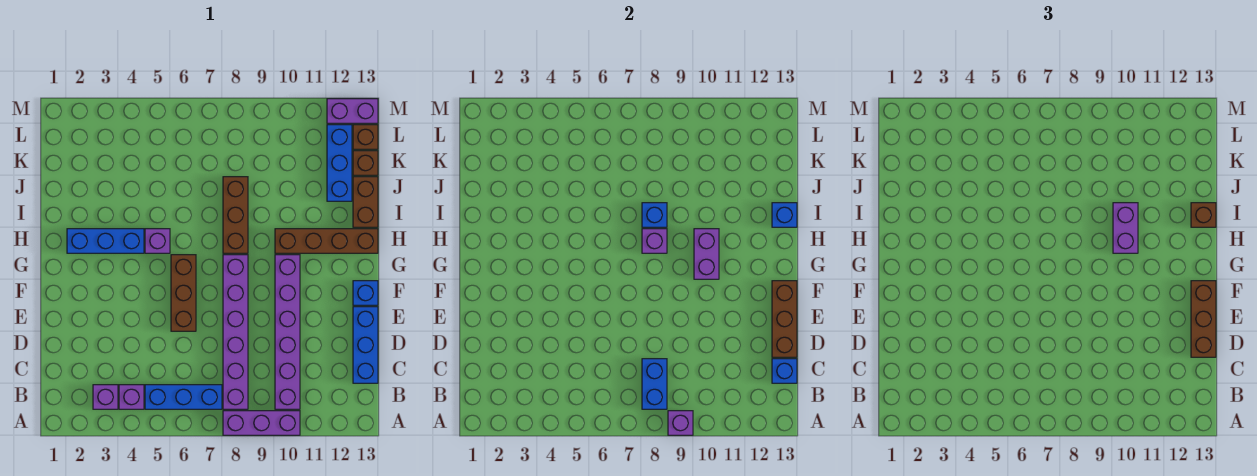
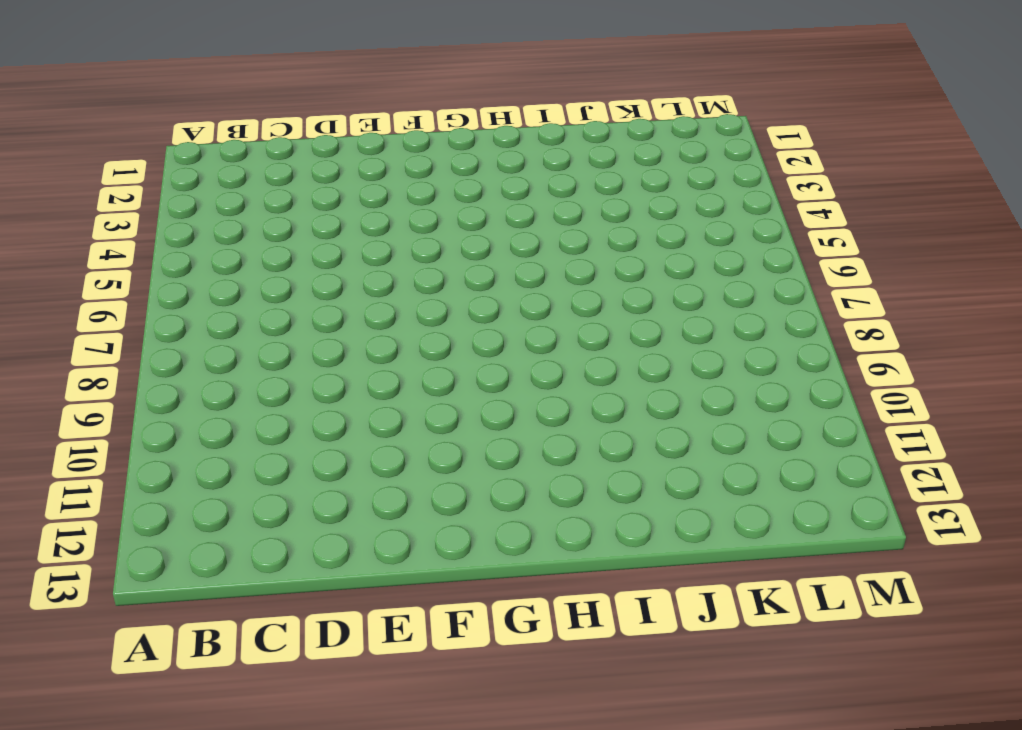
none -> purple 1x3 brick [223,411,300,435]
none -> purple 1x1 brick [93,385,118,409]
none -> purple 1x1 brick [119,385,144,409]

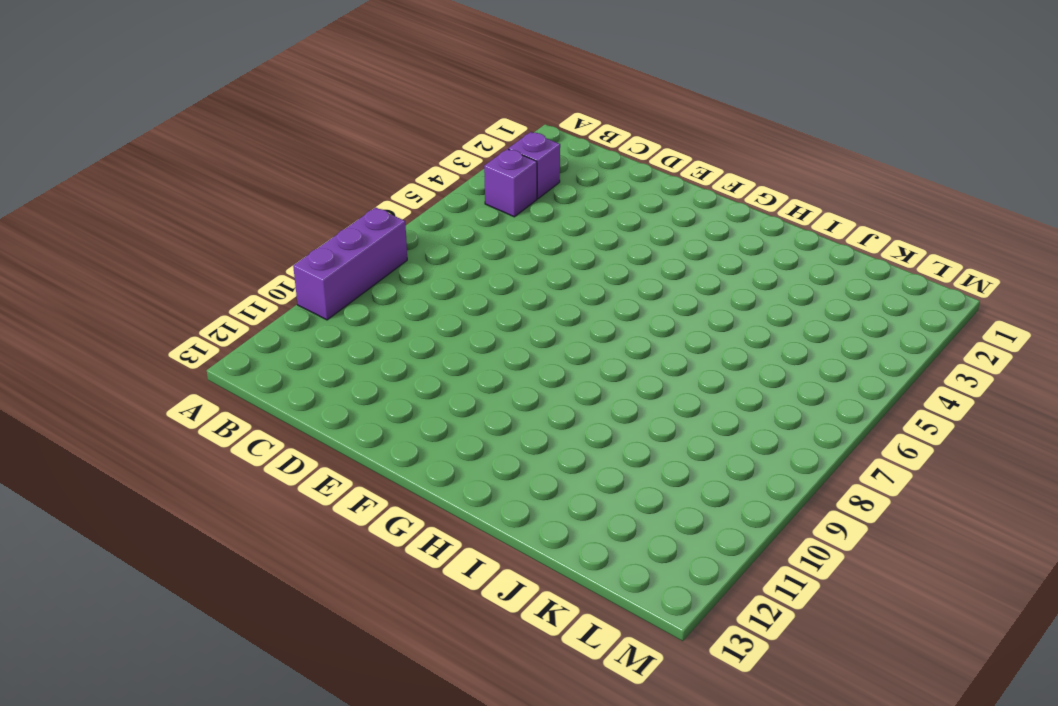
none -> blue 1x3 brick [145,385,222,409]
none -> purple 1x6 brick [223,255,248,409]
none -> purple 1x6 brick [275,255,300,409]

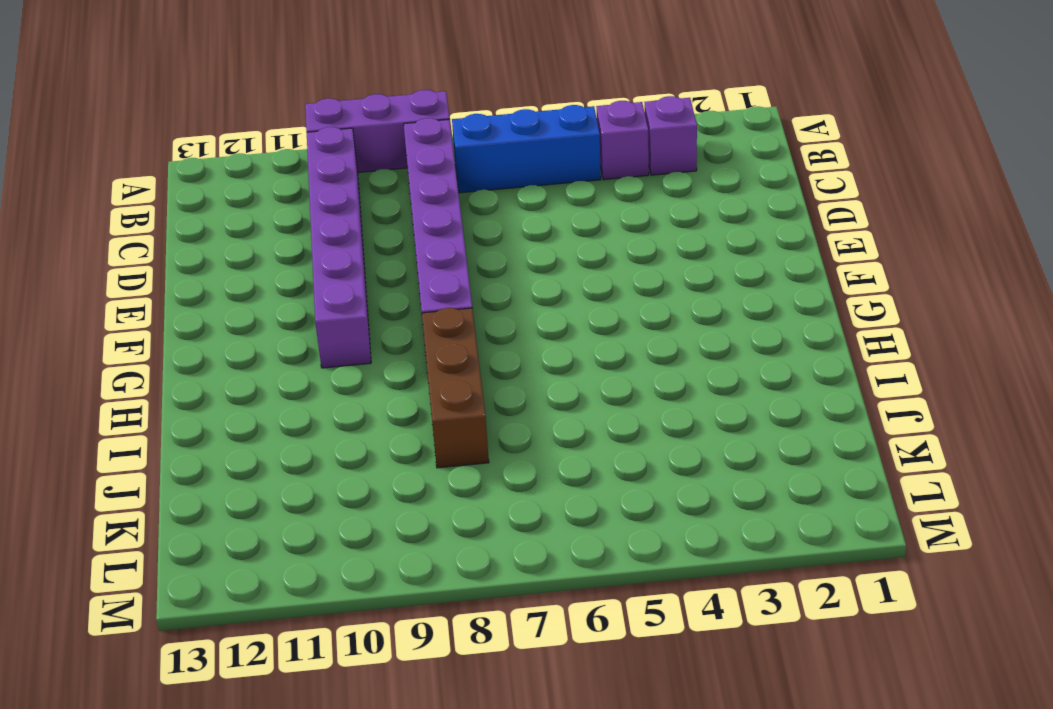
none -> blue 1x3 brick [353,307,378,383]
none -> brown 1x3 brick [171,255,196,331]
none -> blue 1x1 brick [353,281,378,305]

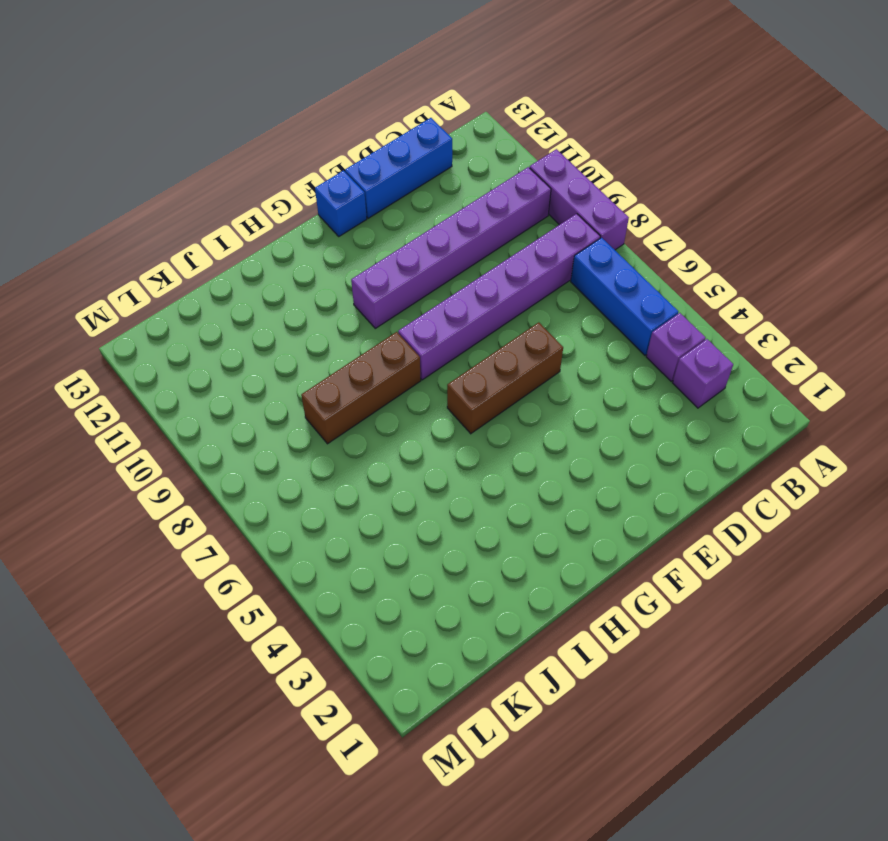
none -> blue 1x3 brick [67,229,144,253]
none -> purple 1x1 brick [145,229,170,253]
none -> brown 1x4 brick [275,229,378,253]

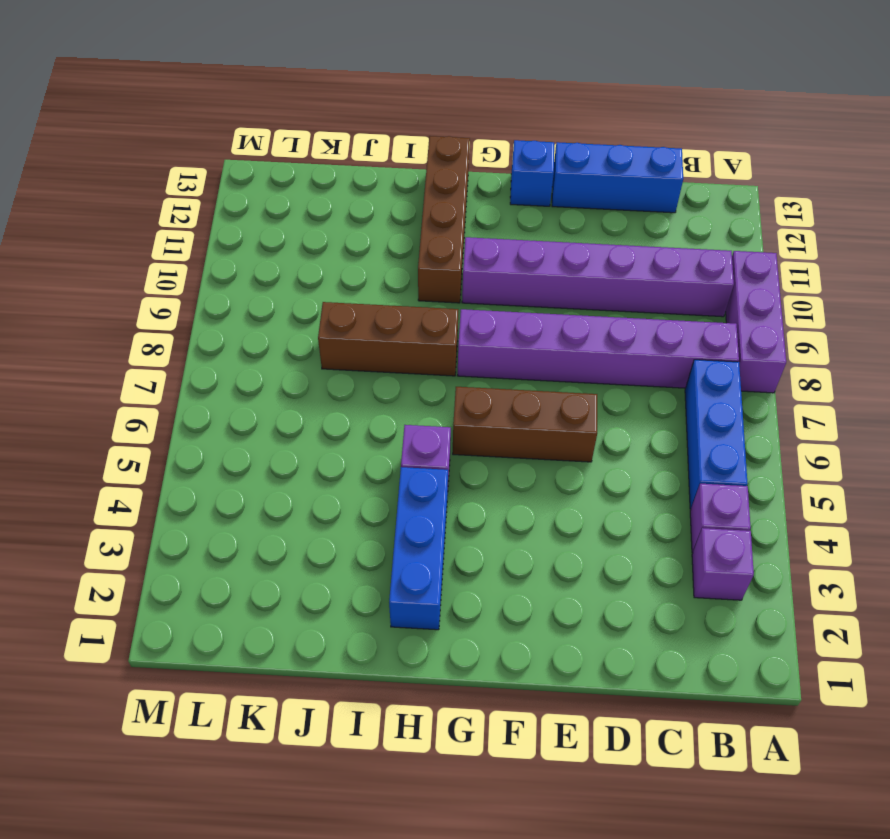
none -> brown 1x2 brick [353,177,378,227]
none -> blue 1x3 brick [327,125,352,201]
none -> brown 1x1 brick [353,151,378,175]

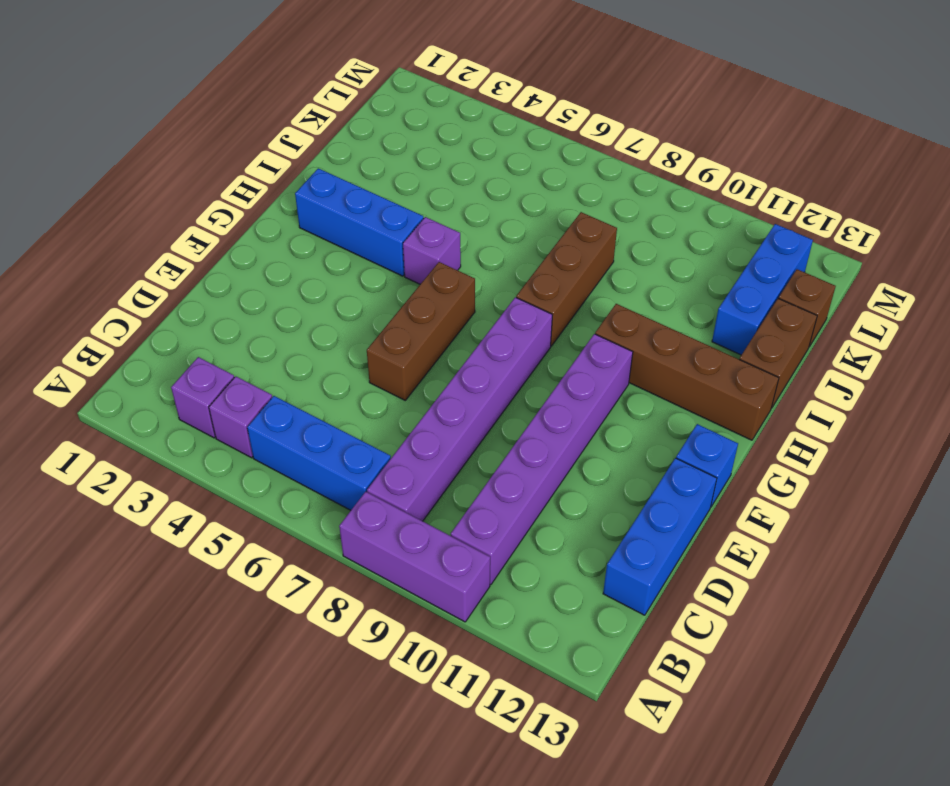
none -> brown 1x1 brick [353,125,378,149]
none -> purple 1x2 brick [327,99,378,123]
none -> purple 1x1 brick [668,411,693,435]

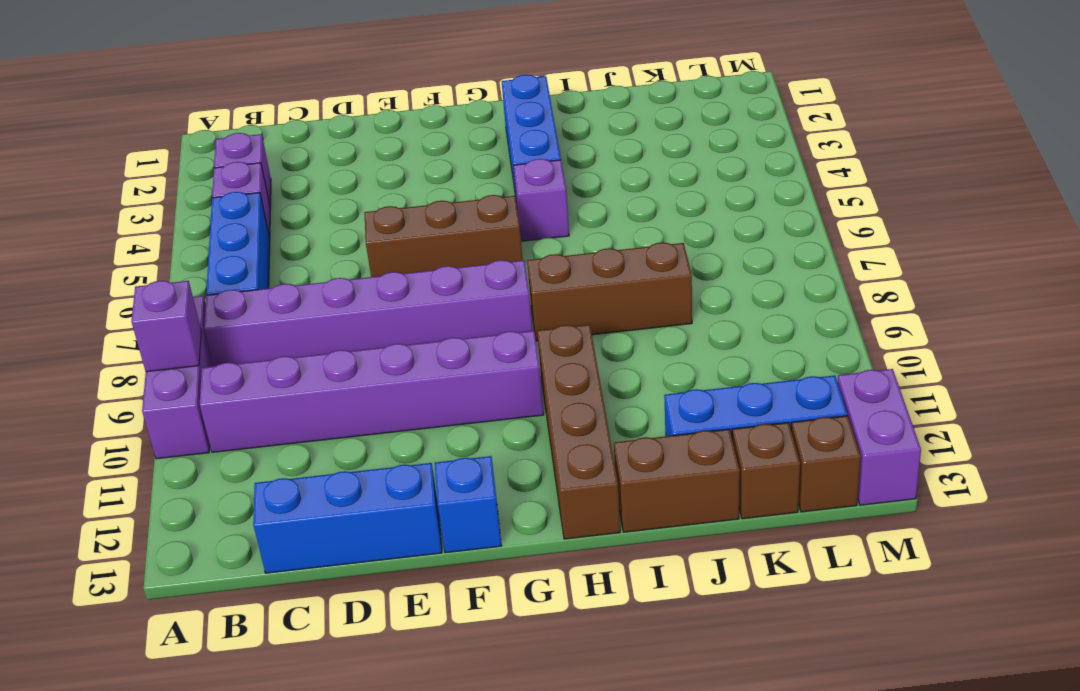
none -> blue 1x2 brick [642,359,667,409]
none -> blue 1x1 brick [772,359,797,383]
none -> brown 1x3 brick [772,281,797,357]

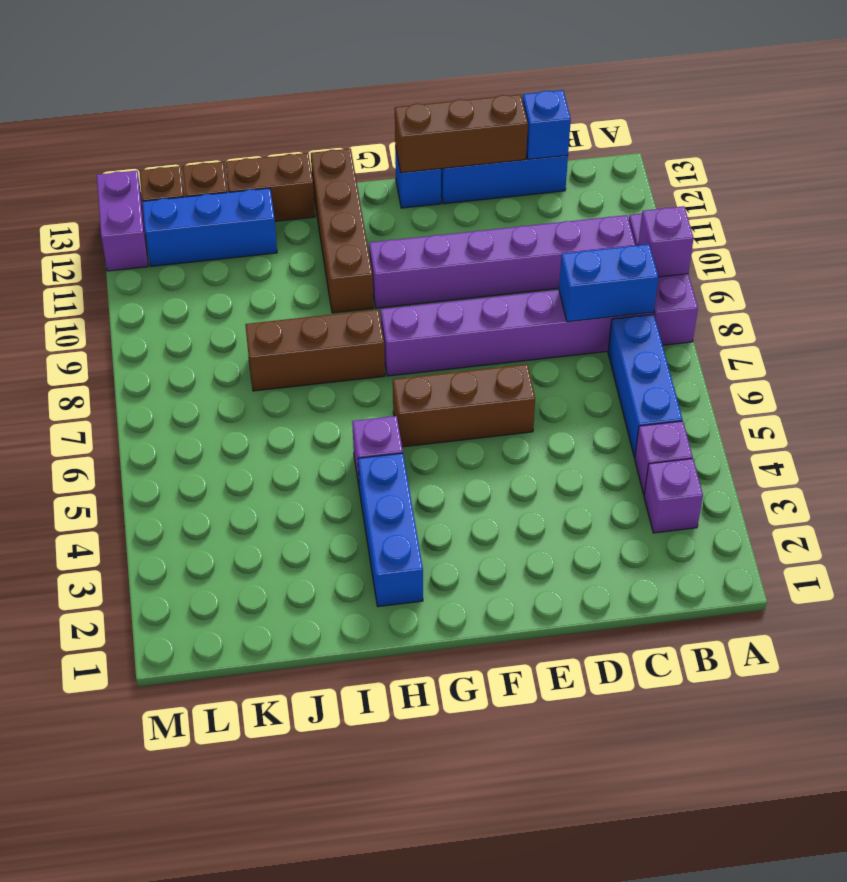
none -> purple 1x2 brick [694,229,719,279]
none -> purple 1x1 brick [642,229,667,253]
none -> blue 1x1 brick [642,203,667,227]

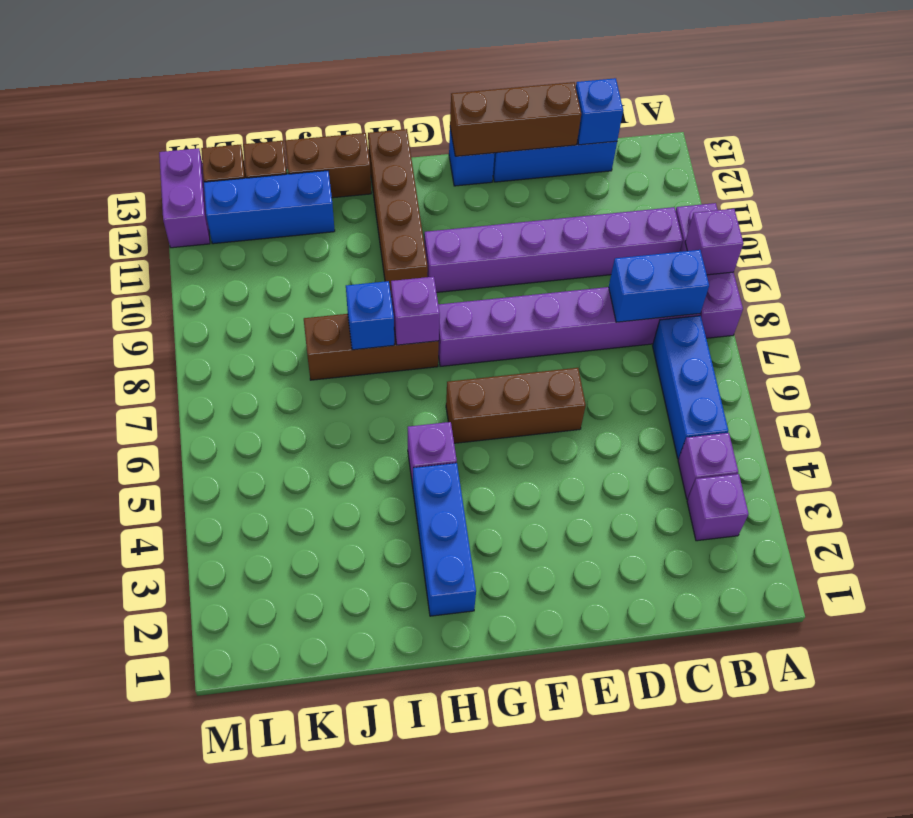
none -> purple 1x2 brick [694,229,719,279]
none -> blue 1x1 brick [772,203,797,227]
none -> brown 1x3 brick [1191,281,1216,357]

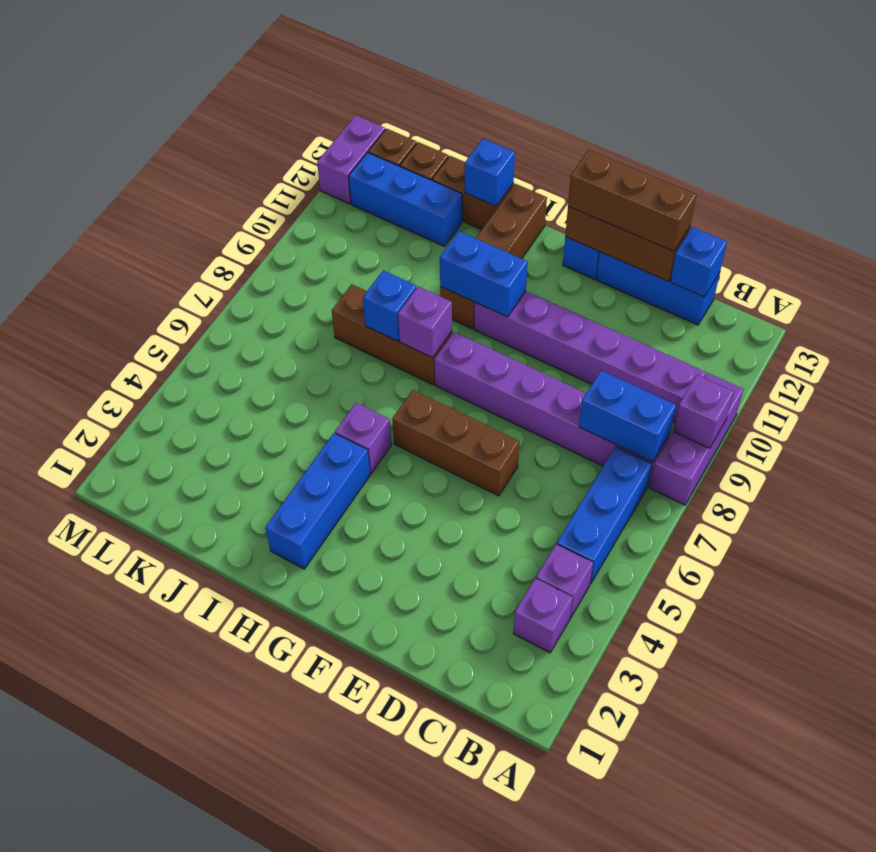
blue 1x2 brick [440,231,528,317] -> purple 1x2 brick [694,229,719,279]
none -> purple 1x2 brick [1113,203,1138,253]
none -> brown 1x1 brick [1191,203,1216,227]

